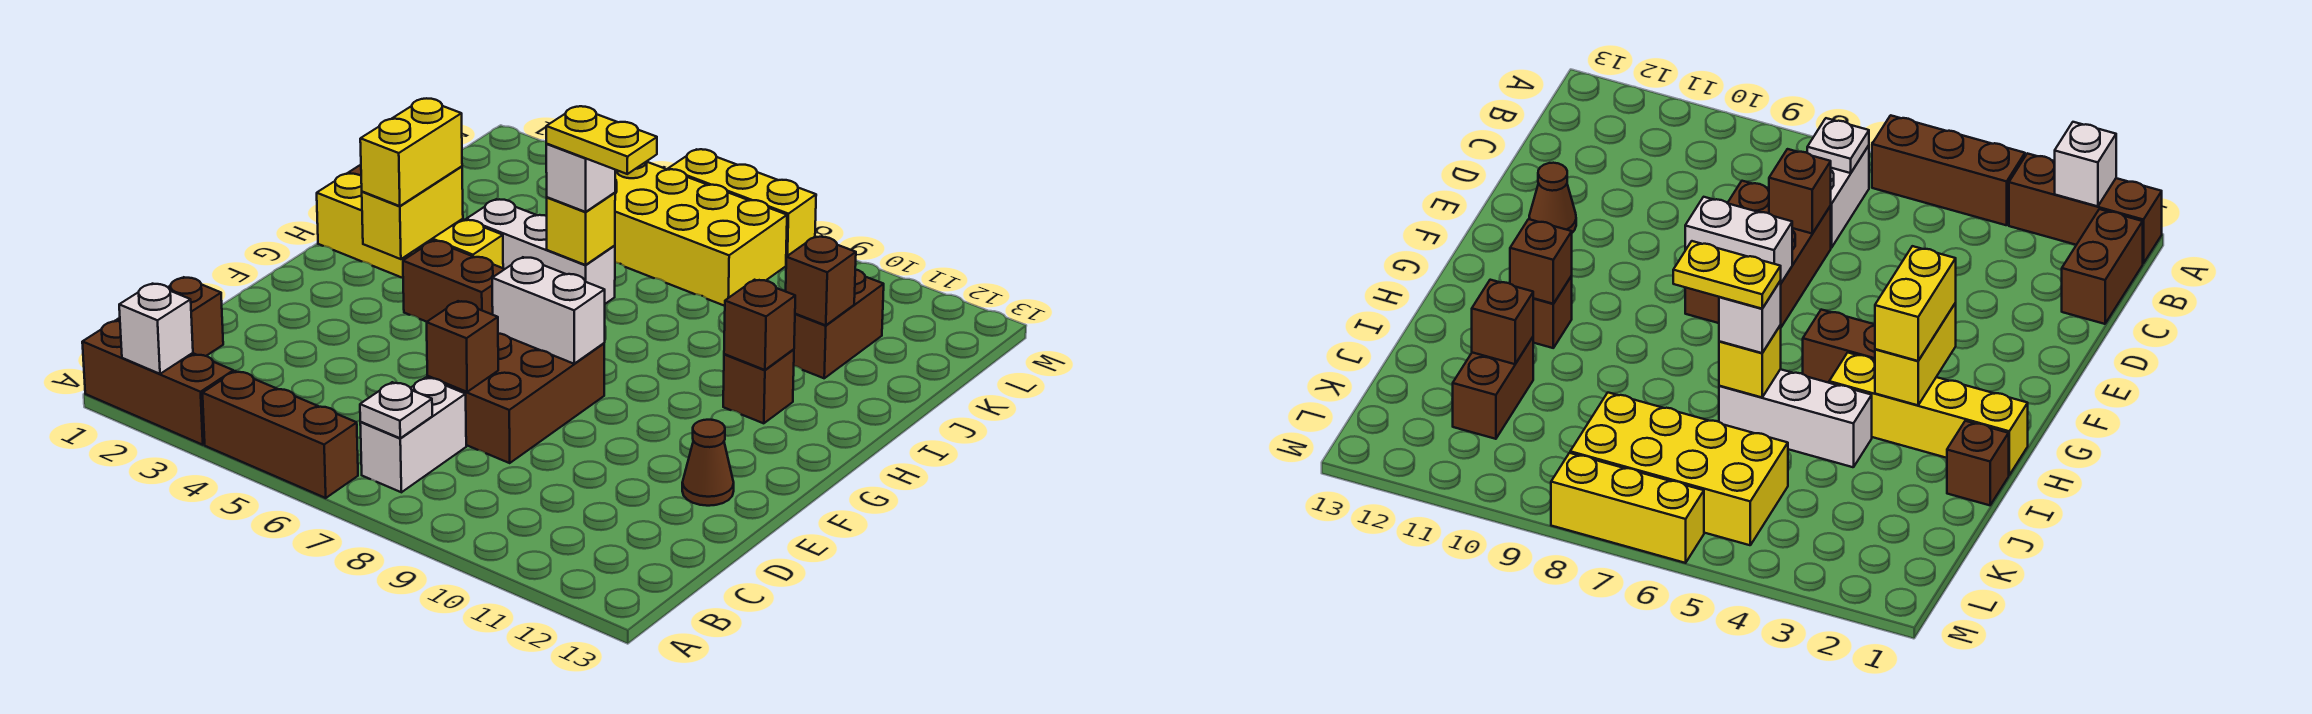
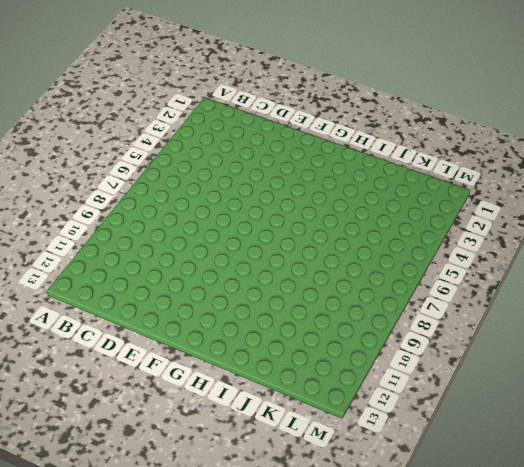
none -> brown 1x3 brick [82,321,233,445]
none -> brown 1x3 brick [203,371,358,498]
none -> brown 1x2 brick [117,277,223,356]

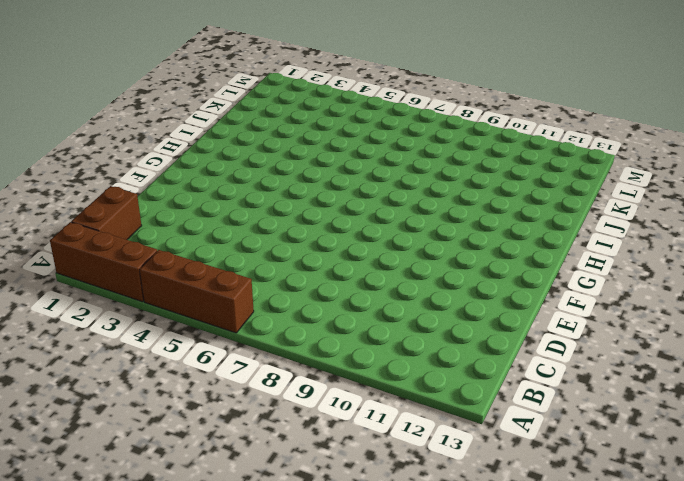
none -> white 1x2 brick [360,378,466,492]
none -> brown 2x3 brick [427,333,604,463]
none -> brown 1x1 cone [682,420,734,506]

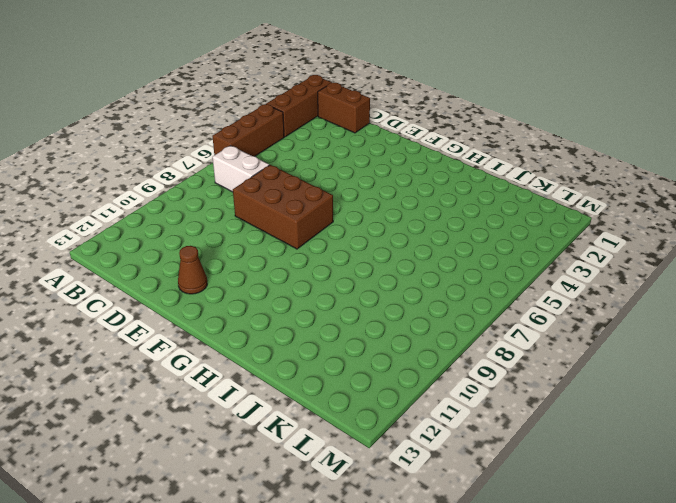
none -> brown 1x2 brick [403,241,504,322]
none -> yellow 1x4 brick [317,174,503,278]
none -> brown 1x1 brick [723,349,794,423]

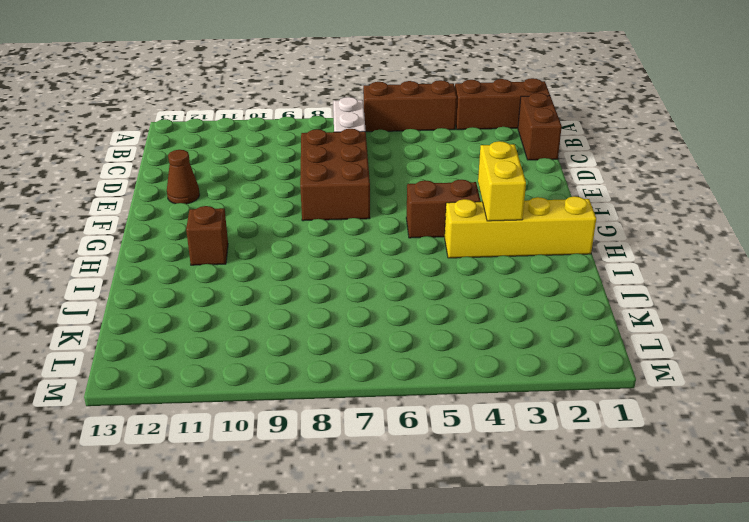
none -> brown 1x1 brick [1947,421,2009,505]
none -> white 1x3 brick [466,199,615,304]
none -> brown 1x2 brick [794,270,884,378]

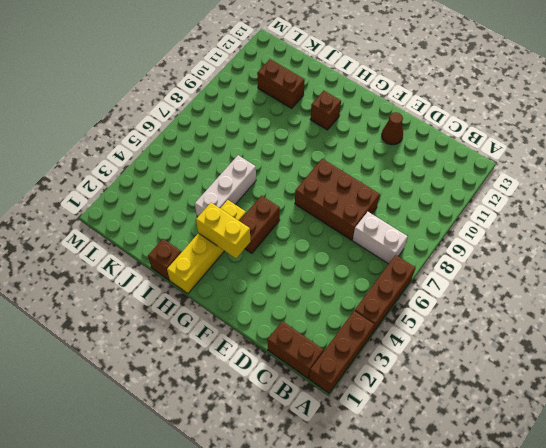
none -> yellow 2x4 brick [615,162,787,306]
none -> yellow 1x3 brick [668,149,816,257]
none -> white 1x1 brick [119,284,193,374]

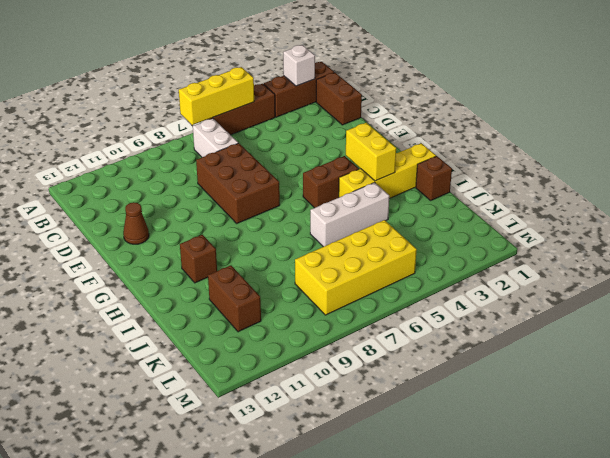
yellow 1x3 brick [179,67,254,125] -> yellow 1x3 brick moved to [668,149,816,257]
none -> white 1x1 plate [360,382,432,438]
none -> brown 1x1 brick [427,301,498,392]
none -> white 1x2 brick [492,257,605,364]

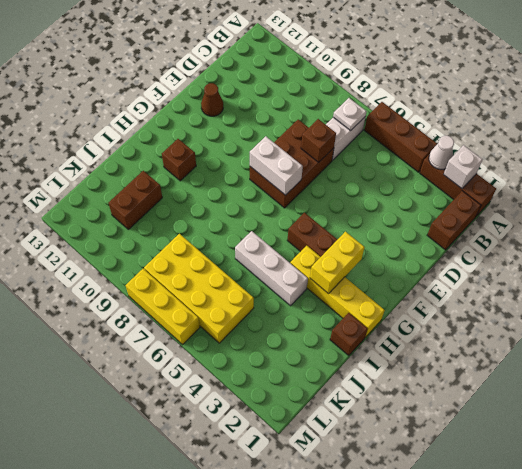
white 1x1 cone [429,136,454,169] -> none
none -> brown 1x1 brick [724,280,795,370]
none -> yellow 1x1 brick [547,193,615,265]
none -> brown 1x1 brick [786,236,856,325]

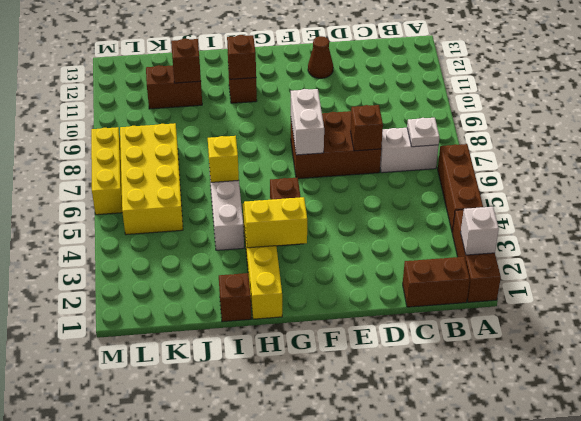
none -> yellow 1x2 brick [360,98,462,206]
none -> white 1x1 brick [546,144,615,212]
none -> yellow 1x2 plate [546,106,657,174]

